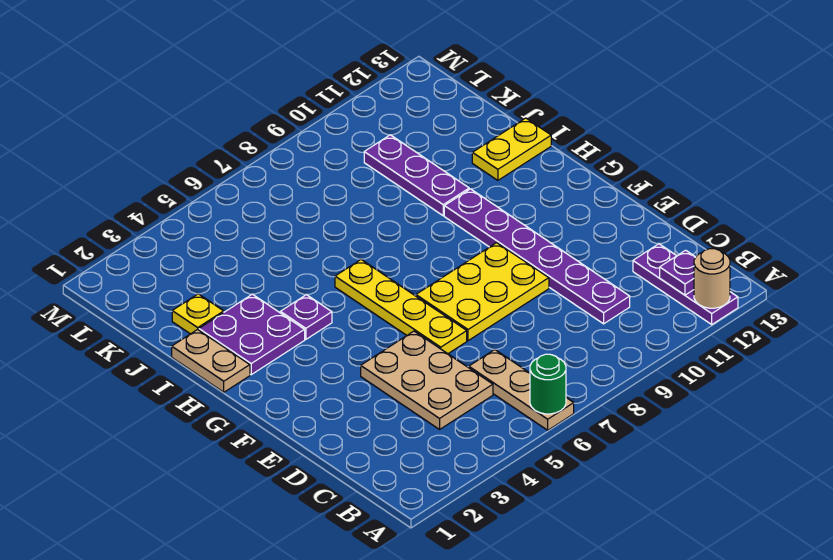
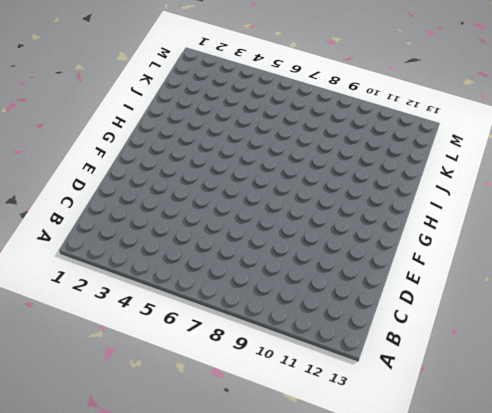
none -> tan 1x3 plate [469,350,574,430]
none -> purple 1x3 plate [633,244,738,324]
none -> tan 2x3 plate [361,331,493,429]

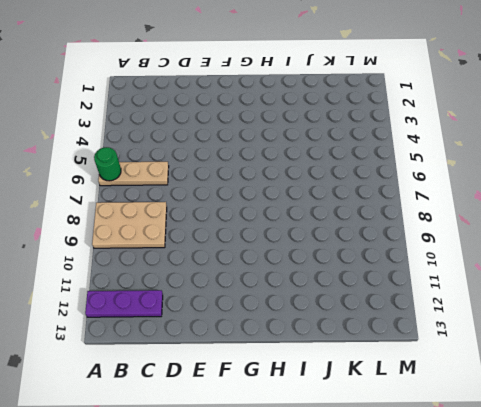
tan 2x3 plate [92,202,167,248] -> tan 2x3 plate moved to [361,331,493,429]
none -> purple 1x6 plate [444,189,630,324]
none -> yellow 1x4 plate [335,260,467,354]
none -> yellow 2x3 plate [416,243,549,341]

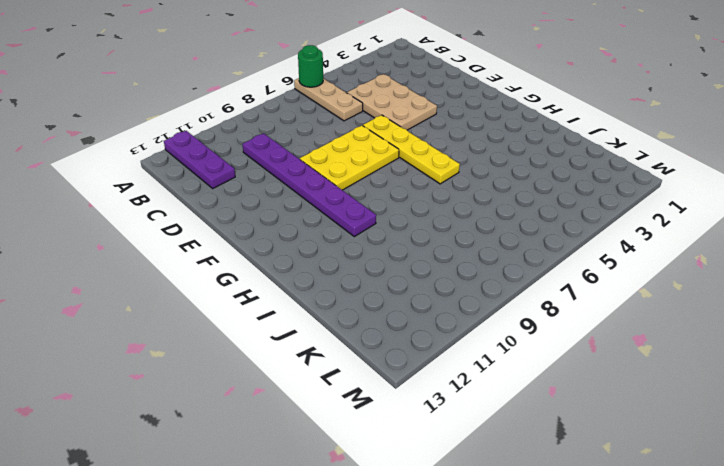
none -> tan 1x2 plate [172,330,250,392]
none -> purple 2x2 plate [199,294,305,375]
none -> purple 1x1 plate [280,295,332,339]

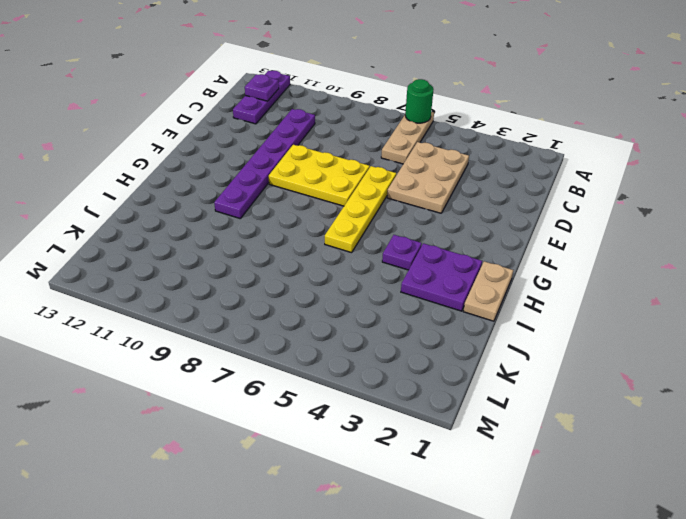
none -> purple 1x3 plate [364,135,469,216]
none -> yellow 1x2 plate [472,118,551,180]
none -> yellow 1x1 plate [172,294,224,334]

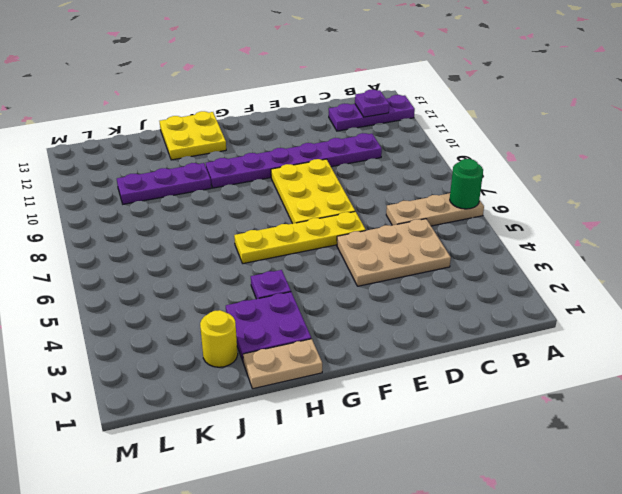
yellow 2x2 plate [160,111,226,160] -> yellow 1x2 plate [472,118,551,180]
yellow 1x1 round brick [200,310,238,367] -> yellow 1x1 plate [172,294,224,334]
none -> tan 1x1 round brick [694,249,730,308]

